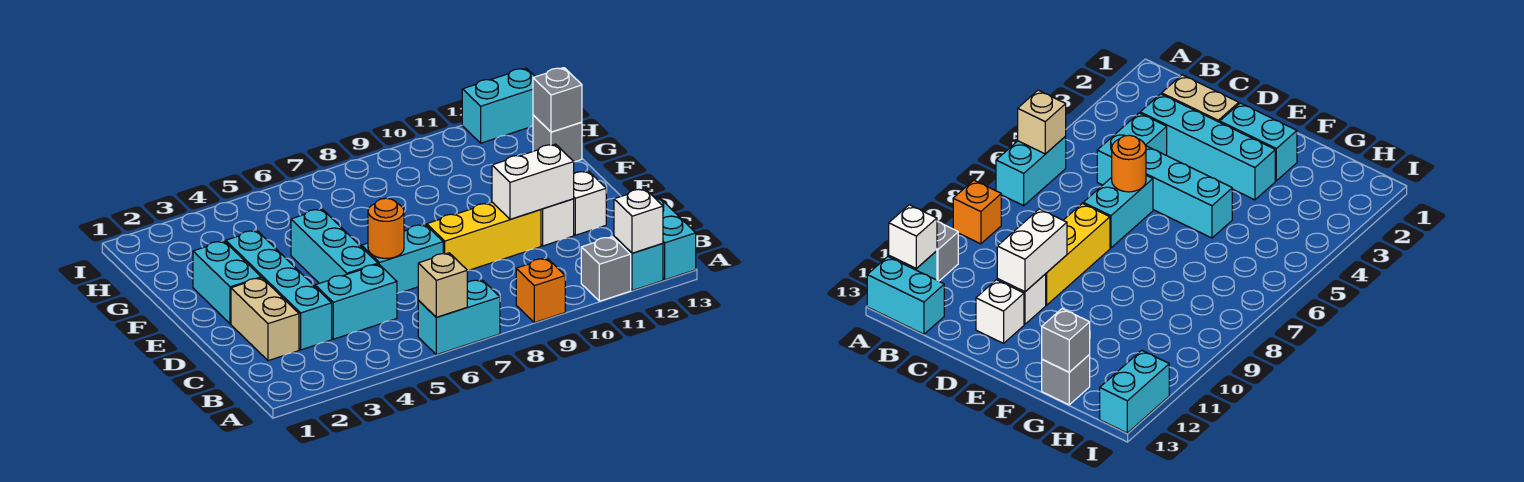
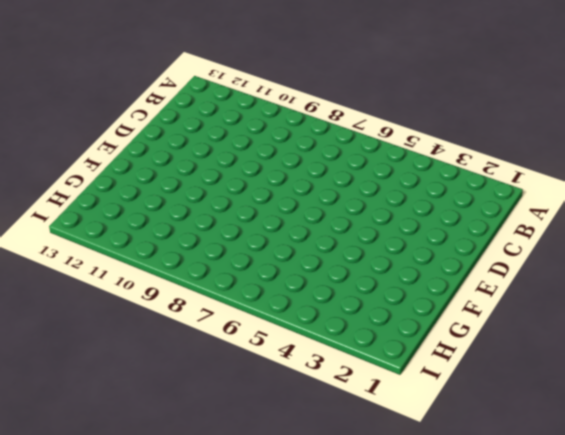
none -> cyan 1x2 brick [418,280,500,355]
none -> orange 1x1 brick [516,258,565,323]
none -> grey 1x1 brick [581,237,631,301]

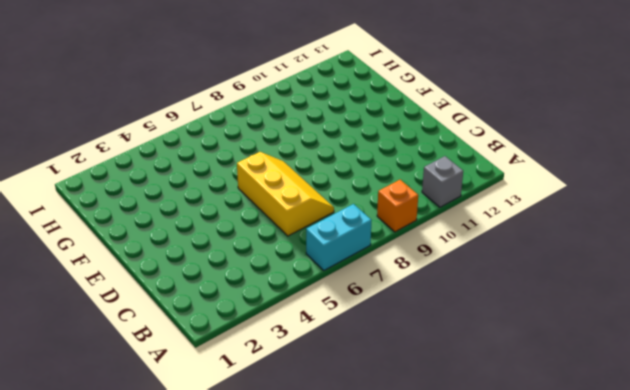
yellow 2x3 slope [237,152,334,236] -> cyan 1x2 brick [361,224,443,293]
none -> cyan 1x1 brick [614,236,663,291]
none -> cyan 1x2 brick [655,197,696,280]
none -> tan 1x2 brick [231,278,299,361]

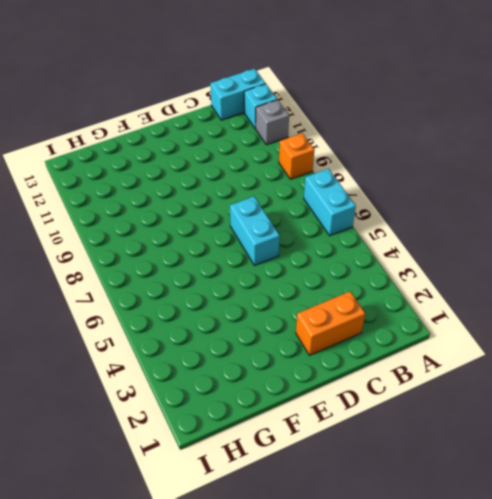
orange 1x2 brick [296,291,365,355] -> tan 1x2 brick [231,278,299,361]
none -> cyan 1x4 brick [226,230,332,350]
none -> cyan 1x2 brick [315,264,397,339]
none -> cyan 1x3 brick [291,209,378,283]

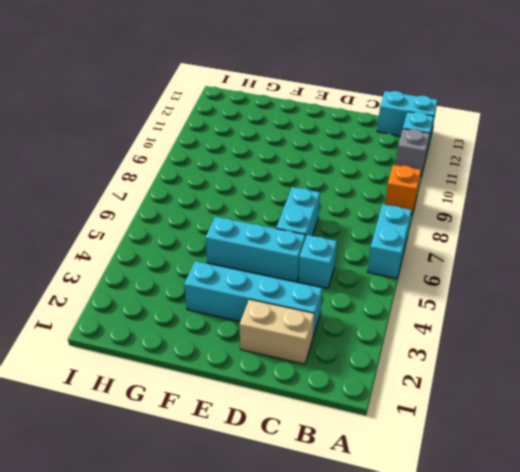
cyan 1x1 brick [298,235,337,288] -> cyan 1x2 brick [315,264,397,339]
none -> yellow 1x3 brick [427,202,541,271]
none -> white 1x1 brick [541,199,574,246]
none -> white 1x1 brick [574,171,606,235]

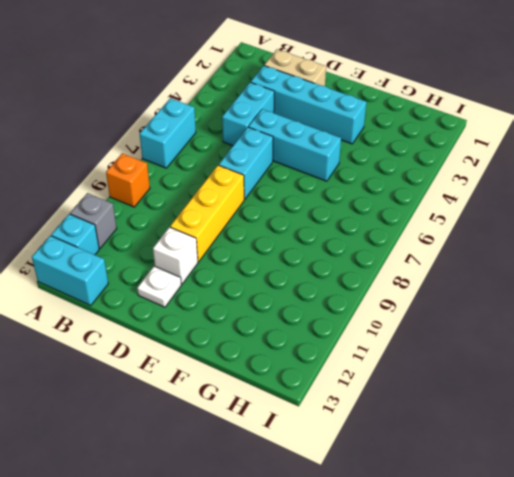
white 1x1 plate [137,266,181,307] -> white 1x1 brick [574,171,606,235]
none -> cyan 1x2 brick [193,241,261,324]
none -> grey 1x1 brick [533,115,582,162]
none -> cyan 1x2 brick [462,68,535,143]

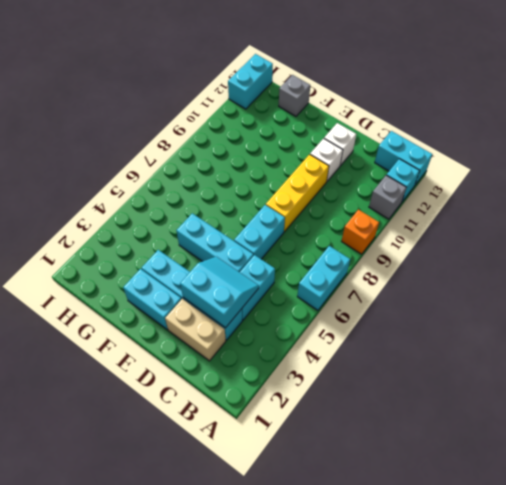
cyan 2x2 slope [180,257,259,328] -> none
none -> tan 1x1 brick [418,253,467,317]
none -> white 1x1 brick [614,189,663,253]
none -> orange 1x1 round brick [368,198,404,258]

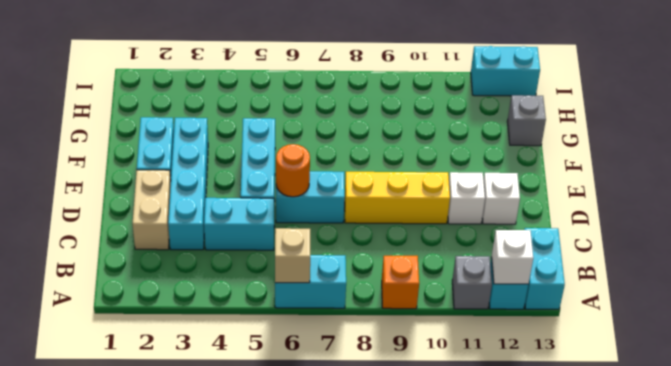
none -> white 1x2 brick [492,144,574,219]
none -> grey 1x1 brick [533,68,582,132]

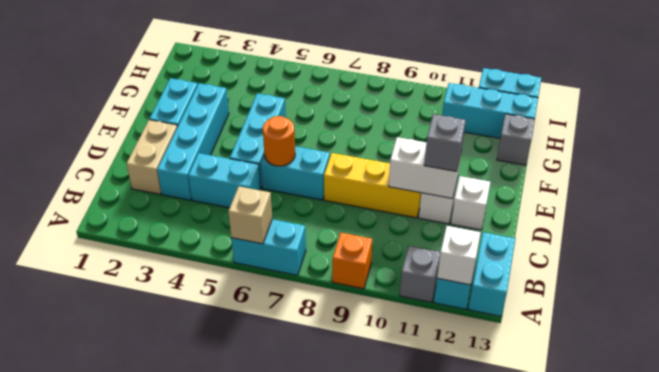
grey 1x1 brick [424,114,466,172] -> grey 1x1 brick moved to [533,68,582,132]
cyan 1x3 brick [442,83,538,138] -> none

